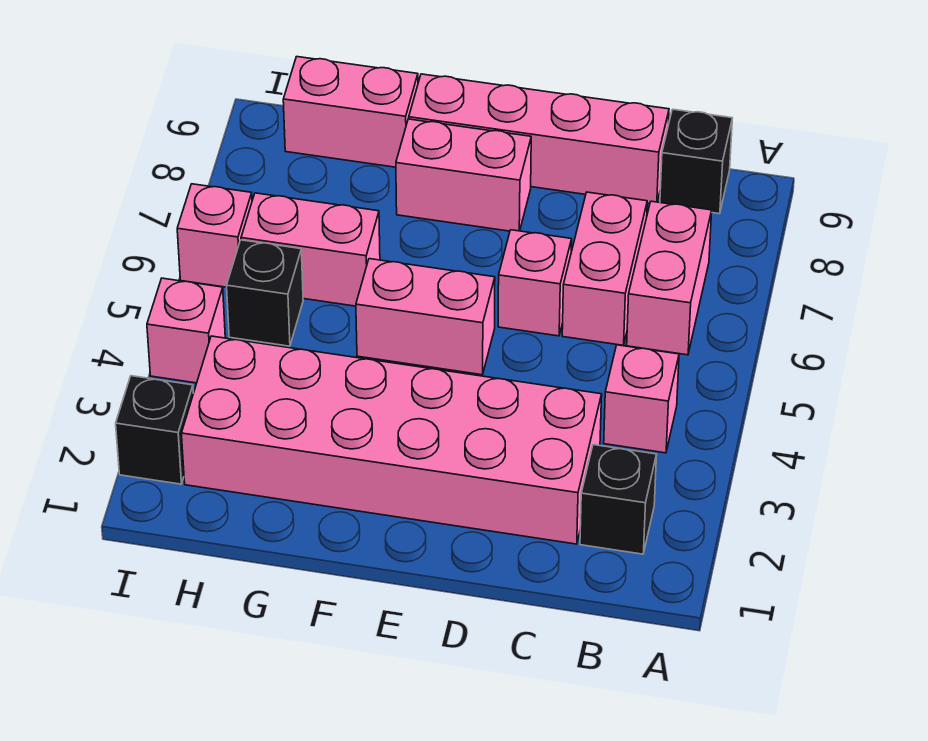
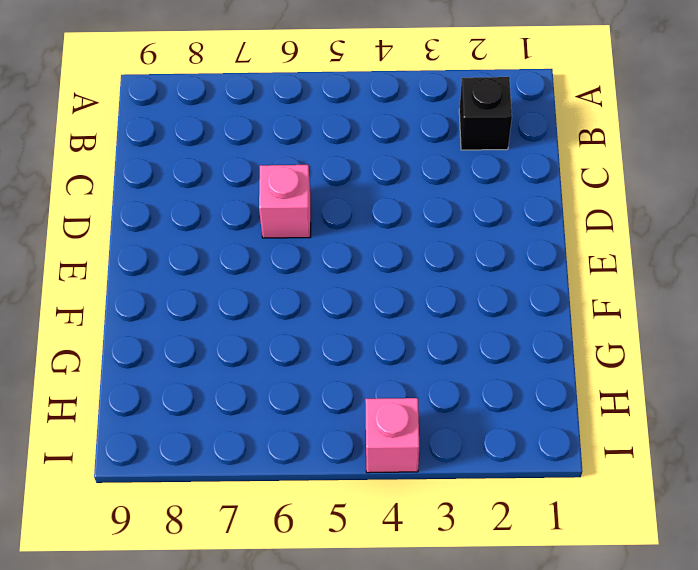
none -> pink 1x1 brick [604,345,679,453]
none -> pink 1x2 brick [627,201,712,355]
none -> black 1x1 brick [660,109,732,214]

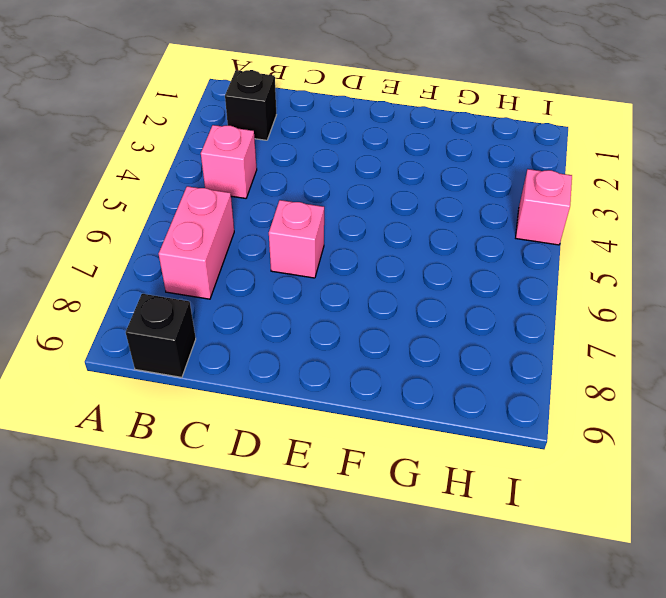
none -> pink 2x6 brick [181,336,602,544]
none -> pink 1x2 brick [562,192,647,345]
none -> pink 1x4 brick [409,74,669,204]

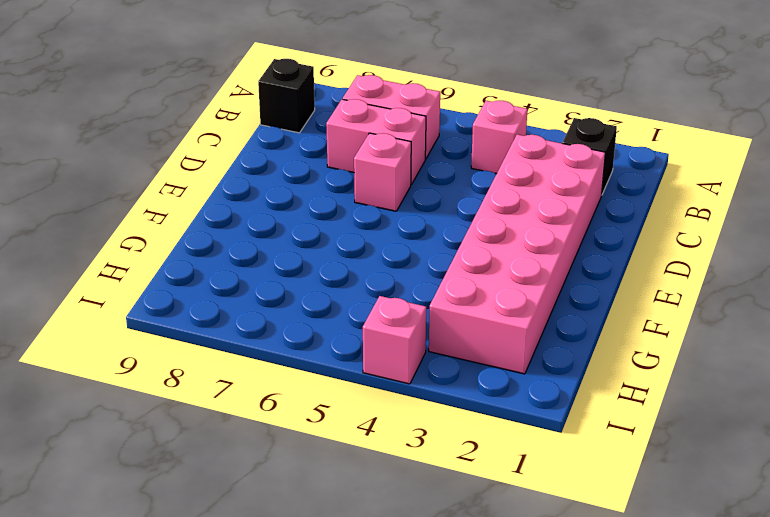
none -> pink 1x4 brick [409,74,669,204]
none -> pink 1x2 brick [356,259,495,375]
none -> pink 1x2 brick [396,119,531,231]

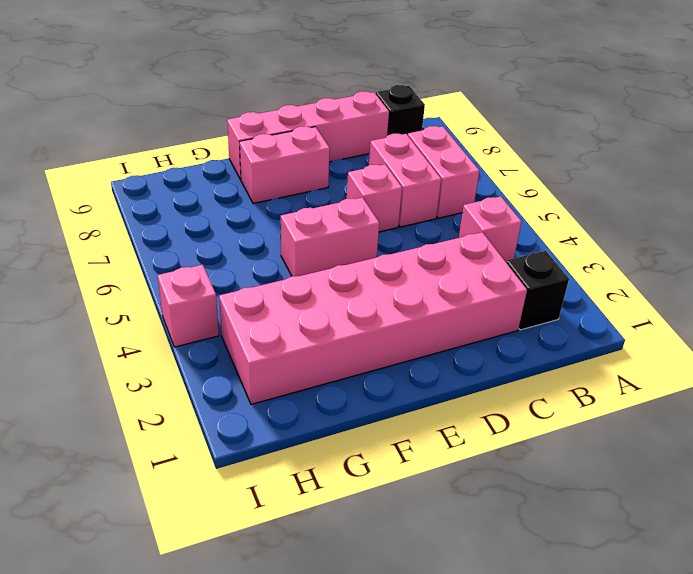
none -> pink 1x2 brick [241,193,380,306]
none -> pink 1x2 brick [283,57,418,167]
none -> black 1x1 brick [227,240,303,346]

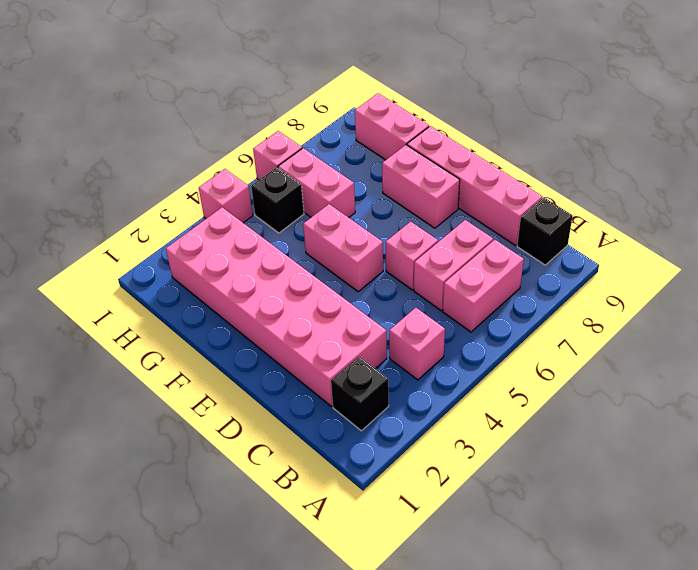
none -> black 1x1 brick [116,376,193,484]

